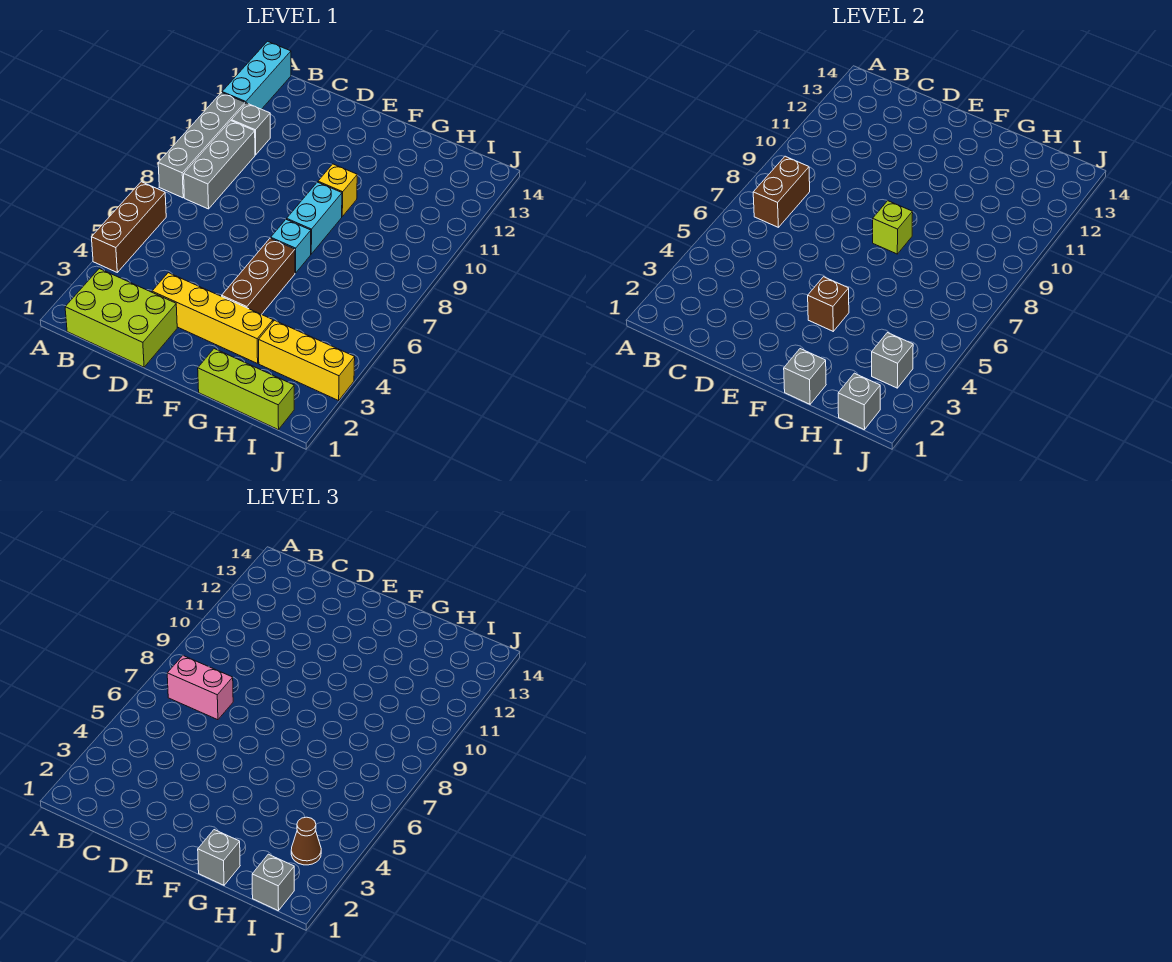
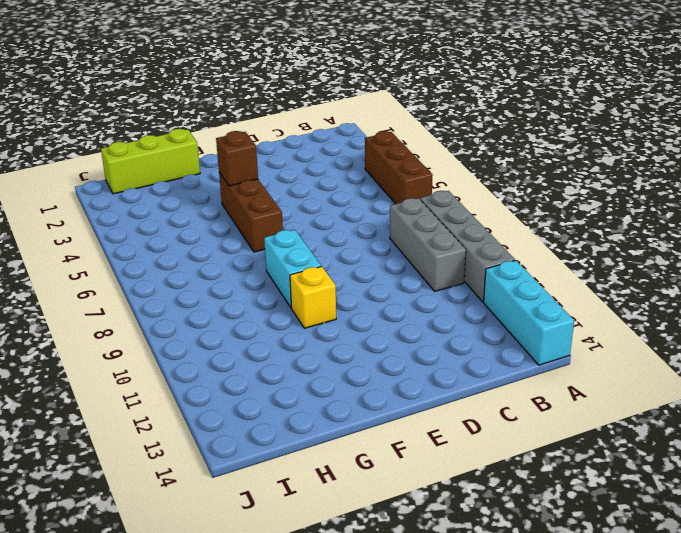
none -> lime 2x3 brick [65,269,177,367]
none -> grey 1x1 brick [232,103,270,155]
none -> yellow 1x4 brick [152,273,273,364]

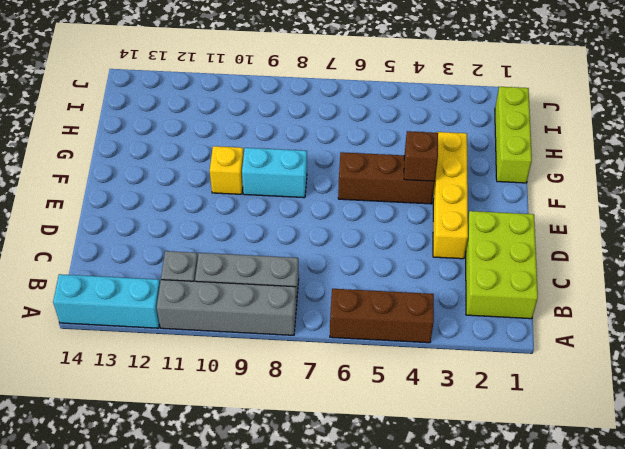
none -> cyan 1x1 brick [271,219,311,273]
none -> yellow 1x3 brick [259,320,355,401]
none -> brown 1x2 brick [753,156,810,227]

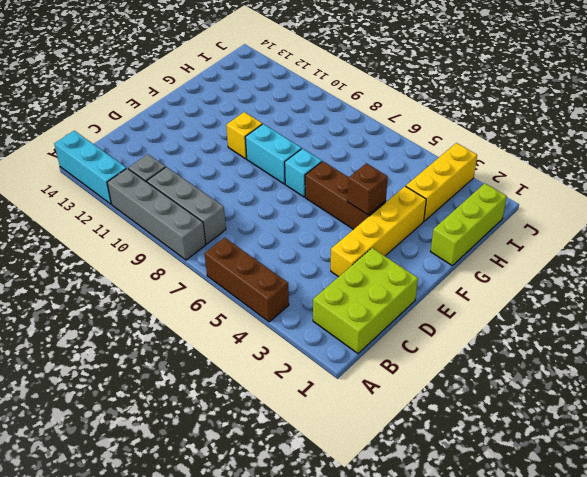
none -> brown 1x2 brick [753,156,810,227]
none -> lime 1x1 brick [873,201,913,254]
none -> grey 1x1 brick [784,349,826,404]

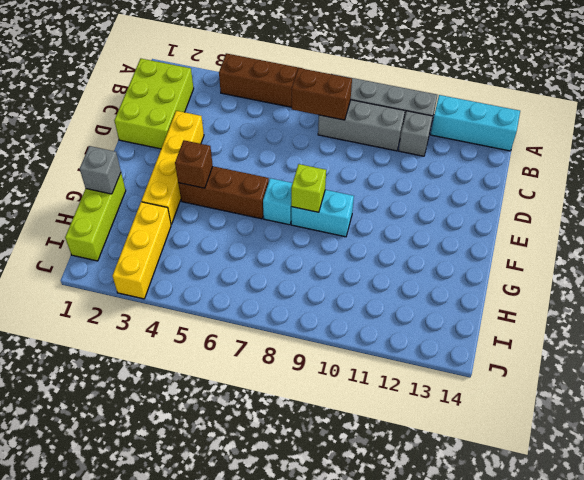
none -> yellow 1x1 brick [318,164,357,216]
none -> grey 1x1 brick [838,373,880,430]
none -> grey 1x1 brick [872,333,913,388]

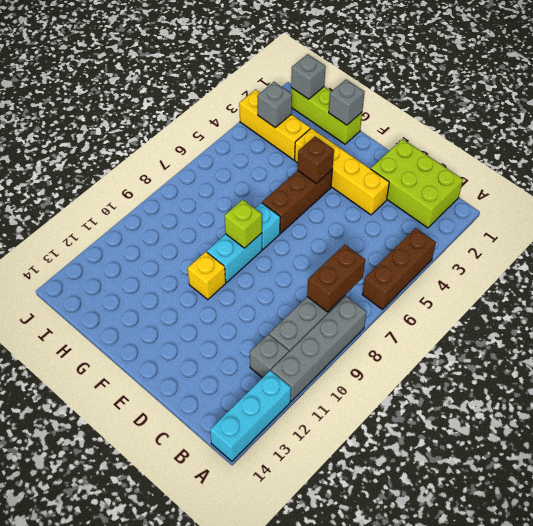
none -> pink 1x2 brick [167,656,233,720]
none -> grey 1x1 brick [198,830,240,885]
none -> grey 1x1 brick [252,854,294,911]

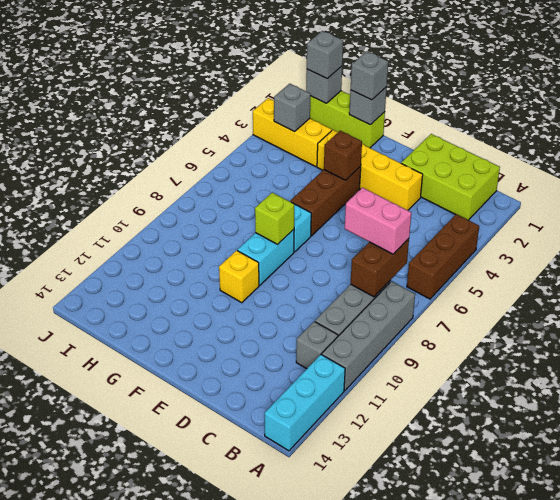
none -> brown 1x1 cone [291,817,321,865]

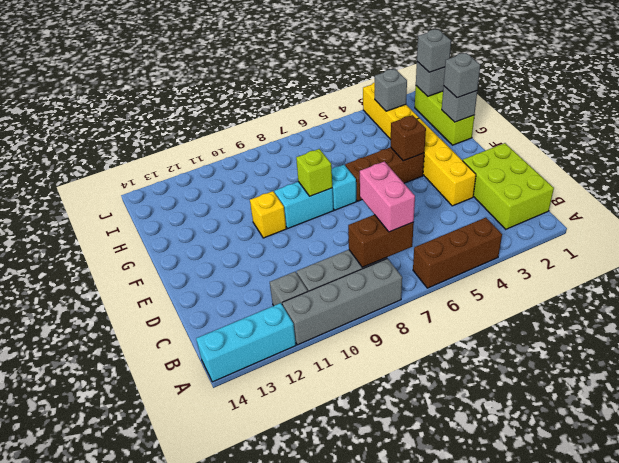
none -> brown 1x1 cone [291,817,321,865]

